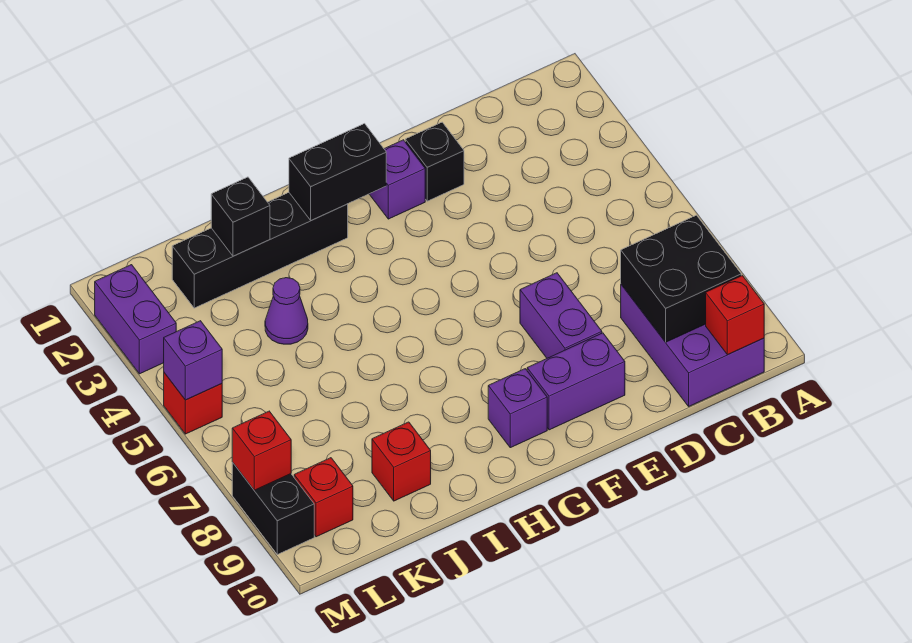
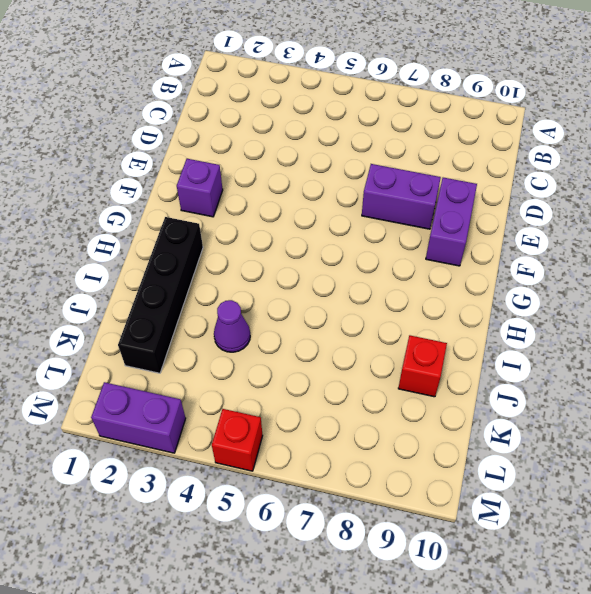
none -> purple 2x3 brick [621,285,764,406]
none -> black 1x1 brick [405,122,464,201]
none -> purple 1x1 brick [488,369,547,448]

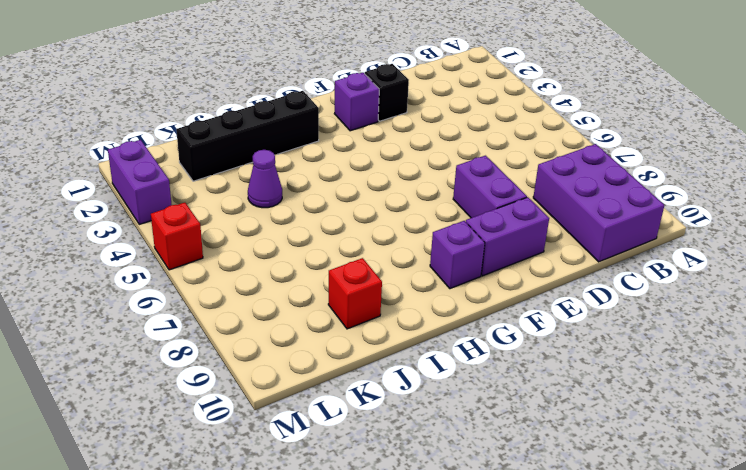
none -> red 1x1 brick [294,458,353,537]
none -> black 1x2 brick [232,462,314,554]
none -> black 2x2 brick [621,215,741,342]

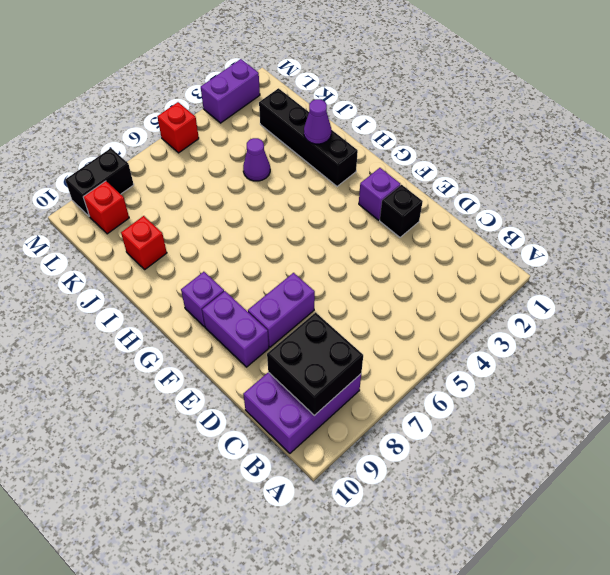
purple 1x1 cone [304,99,331,144] -> none
none -> red 1x1 brick [706,275,764,355]
none -> black 1x2 brick [289,124,386,220]
none -> black 1x1 brick [211,177,270,256]

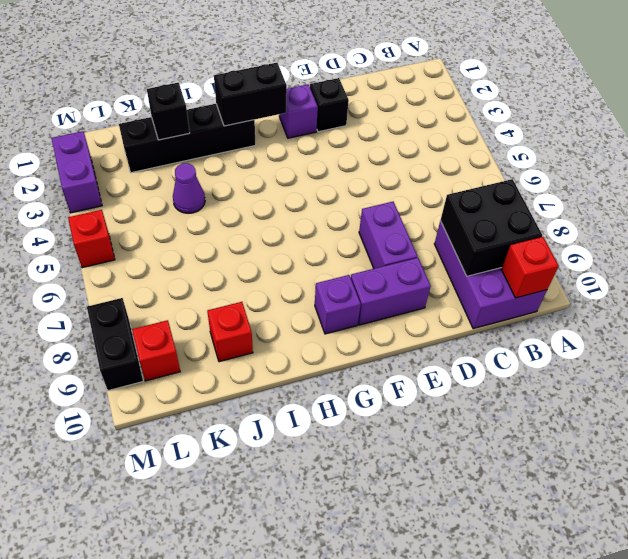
none -> purple 1x1 brick [164,321,222,400]
none -> red 1x1 brick [232,411,291,490]

